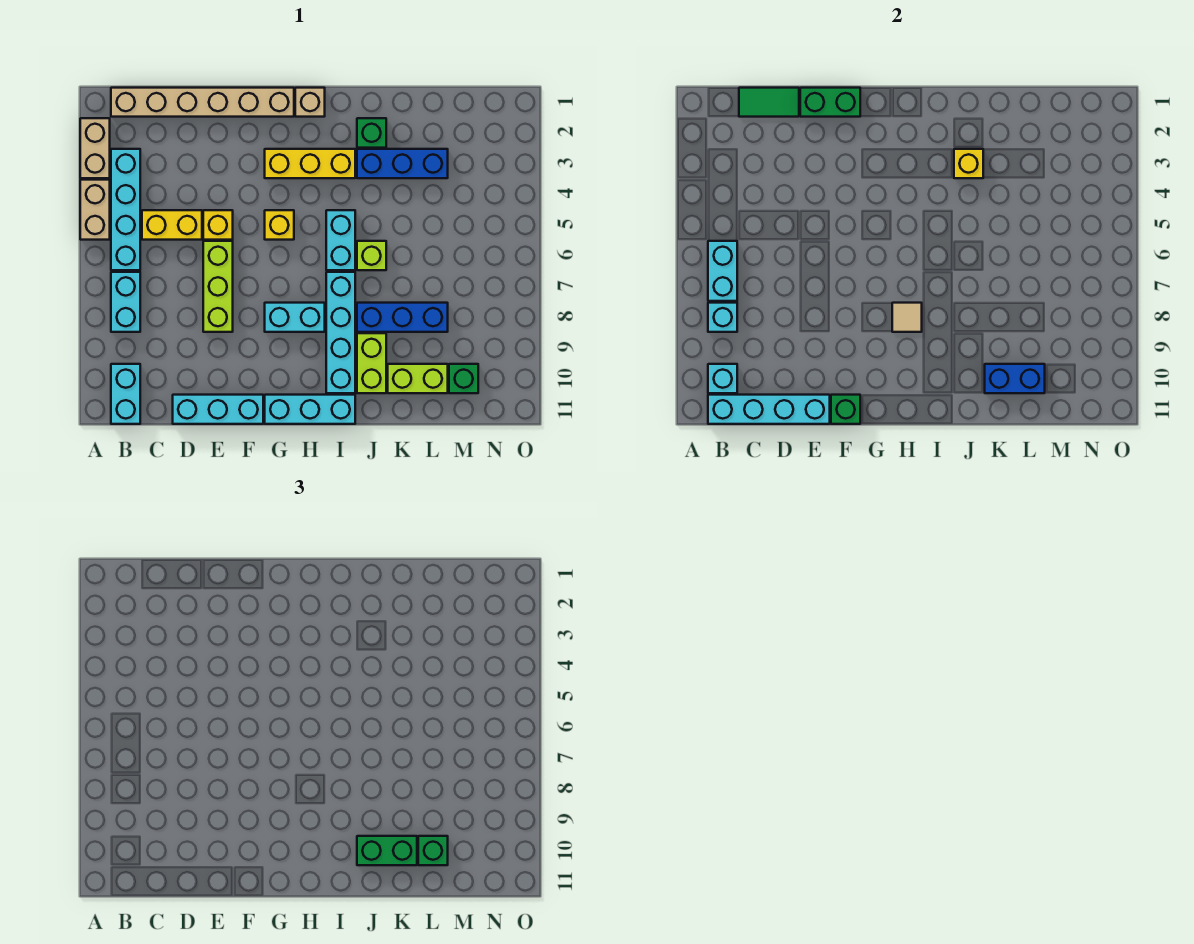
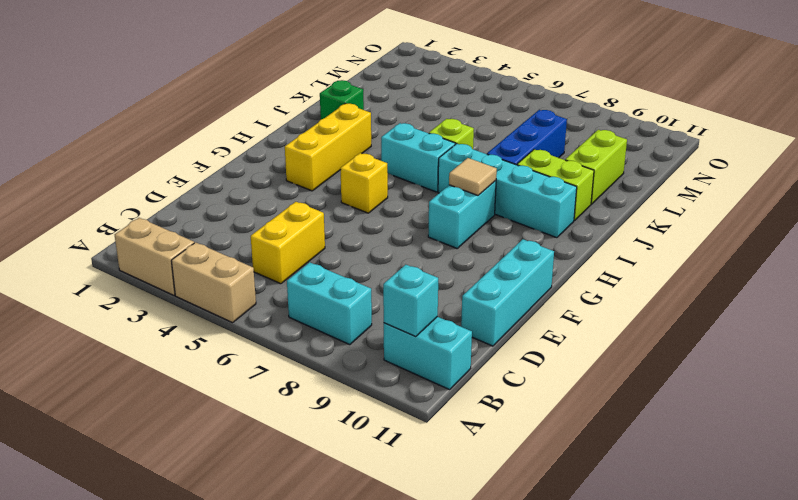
none -> tan 1x6 brick [111,88,294,117]
none -> cyan 1x4 brick [111,149,140,270]
none -> yellow 1x1 brick [203,210,233,240]
none -> lime 1x3 brick [203,241,233,332]

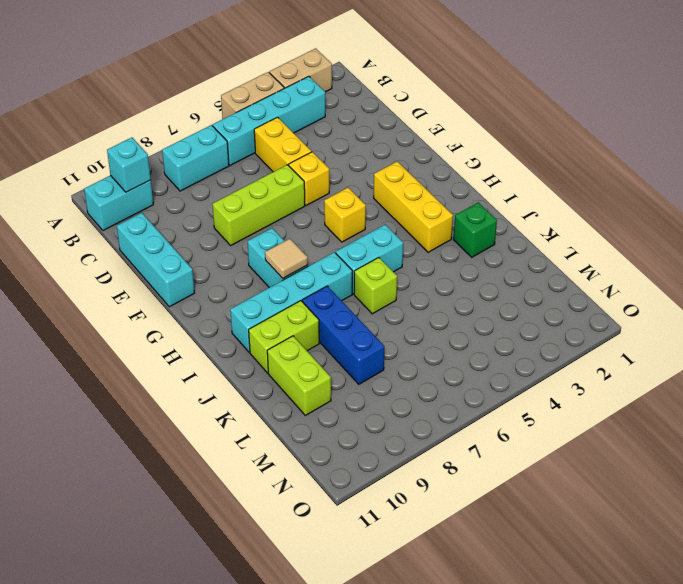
none -> tan 1x6 brick [111,88,294,117]
none -> cyan 1x3 brick [265,395,355,424]
none -> tan 1x1 brick [295,88,325,117]
none -> blue 1x3 brick [357,149,448,178]

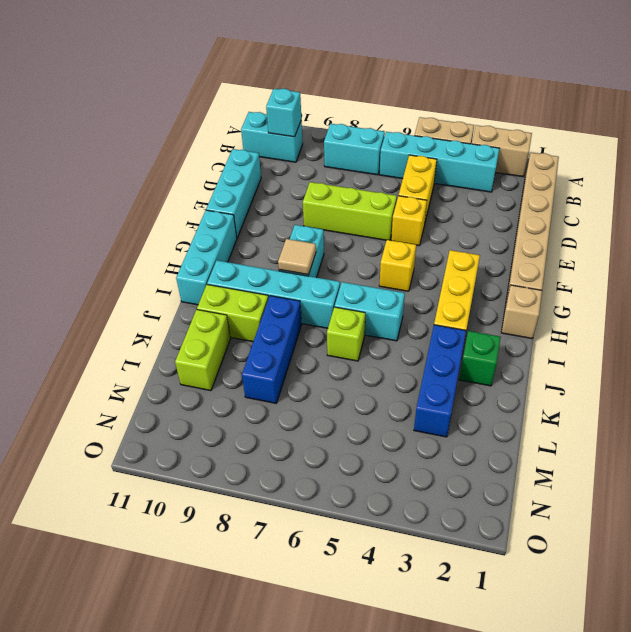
none -> green 1x1 brick [449,364,478,393]
none -> cyan 1x2 brick [708,241,737,301]
none -> cyan 1x1 brick [708,303,737,332]
none -> cyan 1x4 brick [708,395,830,424]

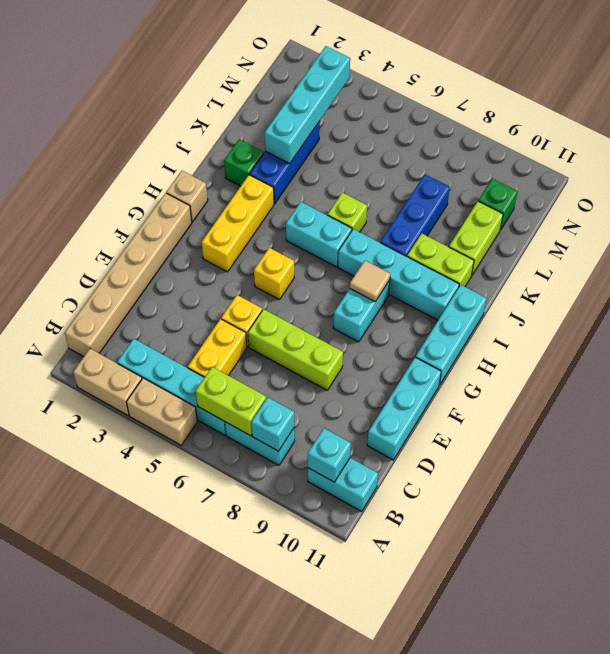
lime 1x2 brick [196,367,266,436] -> cyan 1x2 brick [708,241,737,301]
cyan 1x4 brick [265,46,350,164] -> cyan 1x4 brick moved to [708,395,830,424]
none -> green 1x2 tile [739,88,799,117]
none -> green 1x2 brick [800,88,860,117]
none -> green 1x1 brick [831,395,860,424]
none -> yellow 1x1 brick [954,149,983,178]

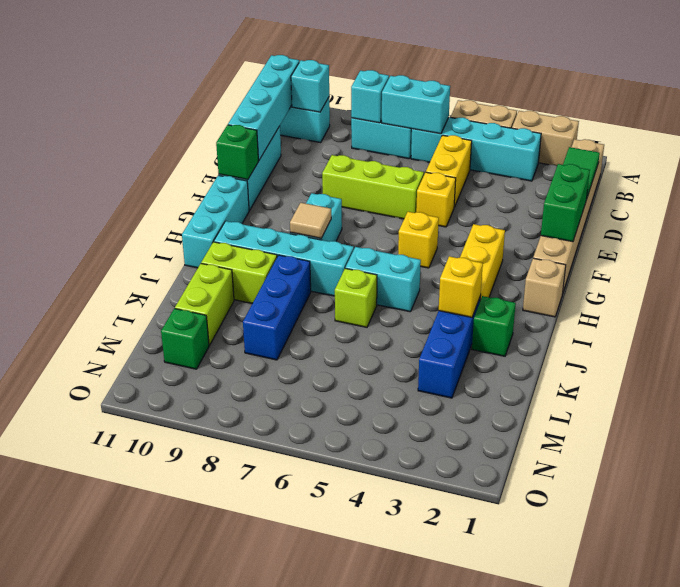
none -> blue 1x2 brick [985,364,1045,393]
none -> green 1x2 brick [357,836,417,865]
none -> green 1x1 brick [418,836,448,865]

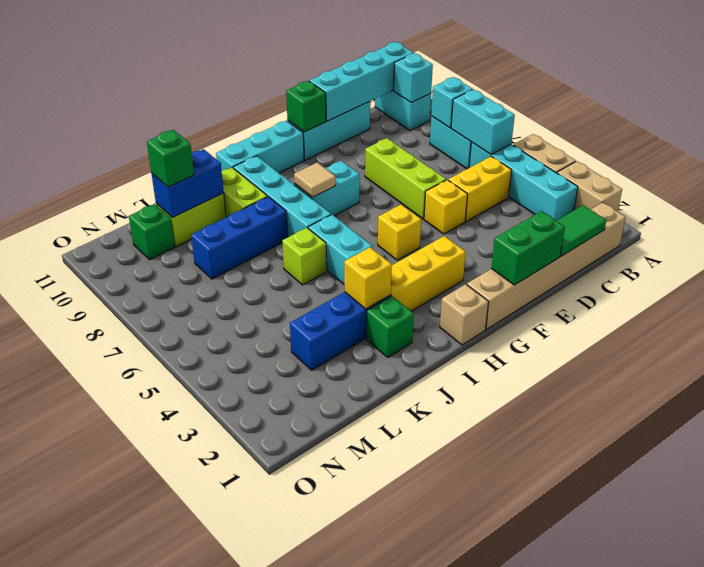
none -> green 1x2 brick [357,836,417,865]

